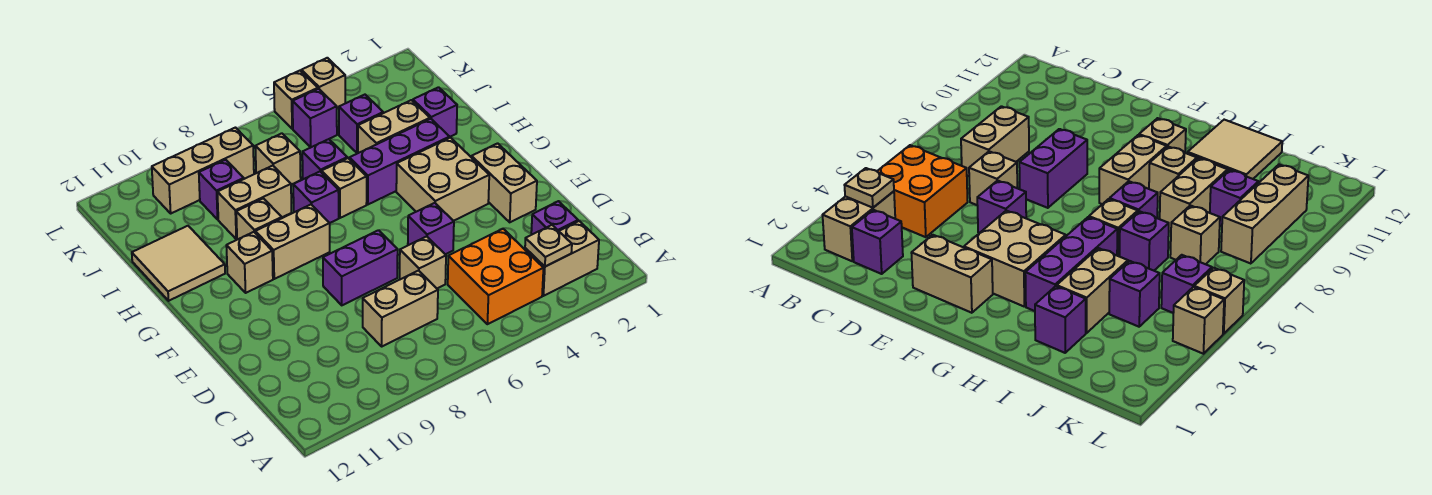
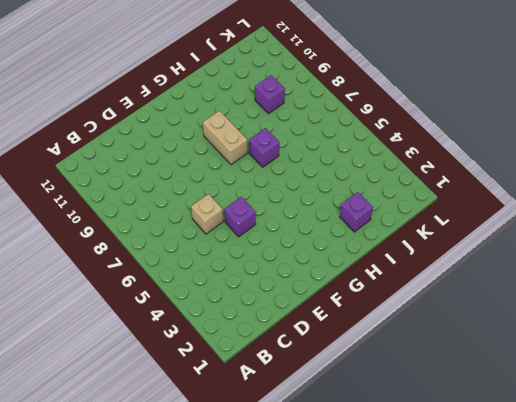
none -> tan 1x2 brick [525,221,599,296]
none -> orange 2x2 brick [448,229,543,324]
none -> purple 1x1 brick [531,201,578,235]

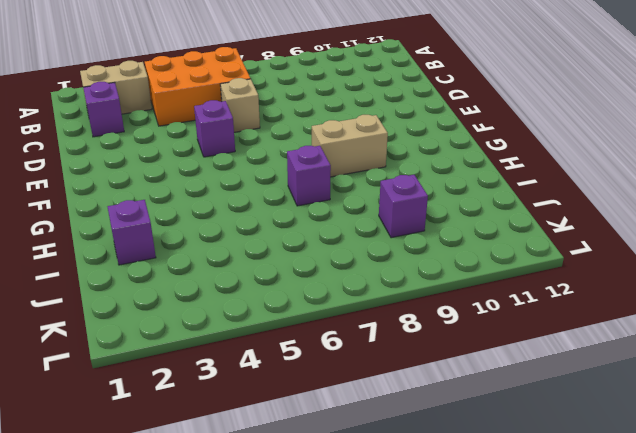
orange 2x3 brick [145,47,250,126] -> orange 2x2 brick [448,229,543,324]
none -> tan 1x2 brick [363,271,438,346]
none -> tan 1x2 brick [471,143,537,222]
none -> purple 1x2 brick [323,230,398,305]

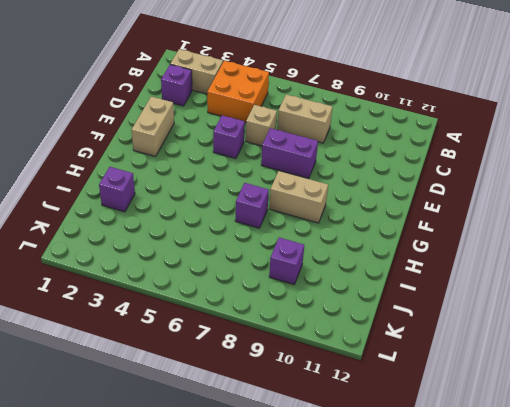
none -> tan 2x2 brick [396,138,489,221]
none -> tan 1x1 brick [226,232,273,293]
none -> purple 1x3 brick [349,119,450,204]

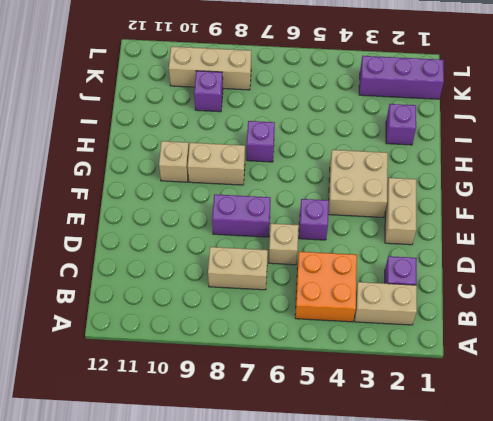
purple 1x3 brick [359,56,444,99] -> purple 1x3 brick moved to [349,119,450,204]
none -> tan 1x1 brick [321,158,367,218]
none -> tan 1x1 brick [236,198,282,240]
none -> tan 2x2 tile [132,226,225,301]

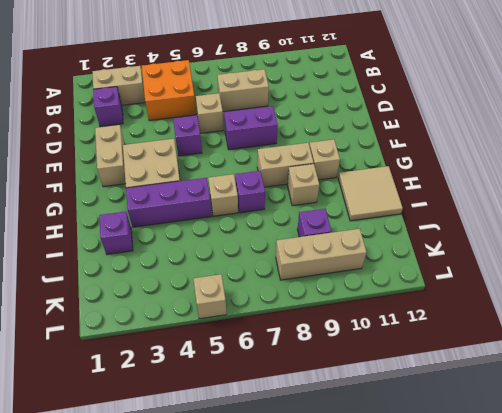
none -> tan 1x2 brick [358,100,430,153]
none -> purple 1x1 brick [302,139,347,179]
none -> tan 1x2 brick [217,166,291,239]

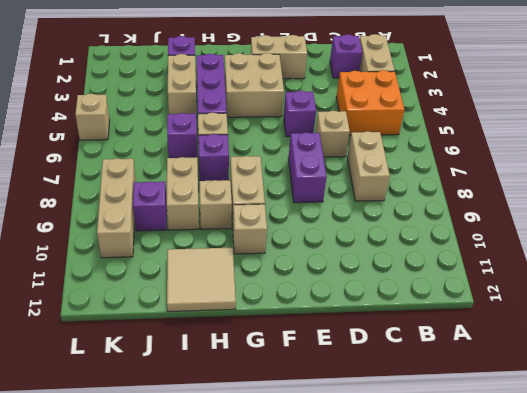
none -> purple 1x1 brick [339,95,383,153]
none -> tan 1x1 brick [255,133,301,185]
none -> purple 1x1 brick [293,89,337,147]

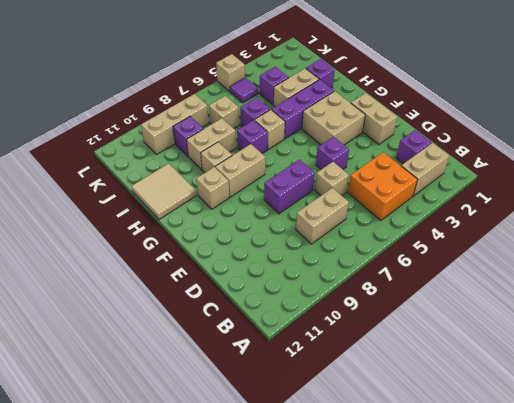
purple 1x1 tile [230,78,258,103] -> purple 1x1 brick [293,89,337,147]
none -> tan 1x1 brick [301,58,345,108]
none -> tan 1x1 plate [525,225,572,267]

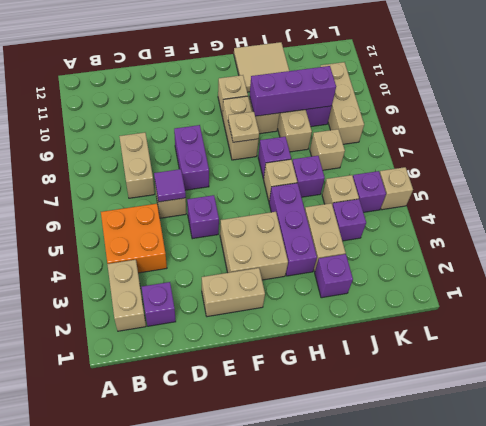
purple 1x1 tile [154,169,186,202] -> none
tan 1x1 plate [228,112,259,142] -> tan 1x1 plate moved to [525,225,572,267]
purple 1x3 brick [250,66,336,116] -> none
tan 1x1 brick [322,175,359,205] -> tan 1x1 brick moved to [301,58,345,108]

